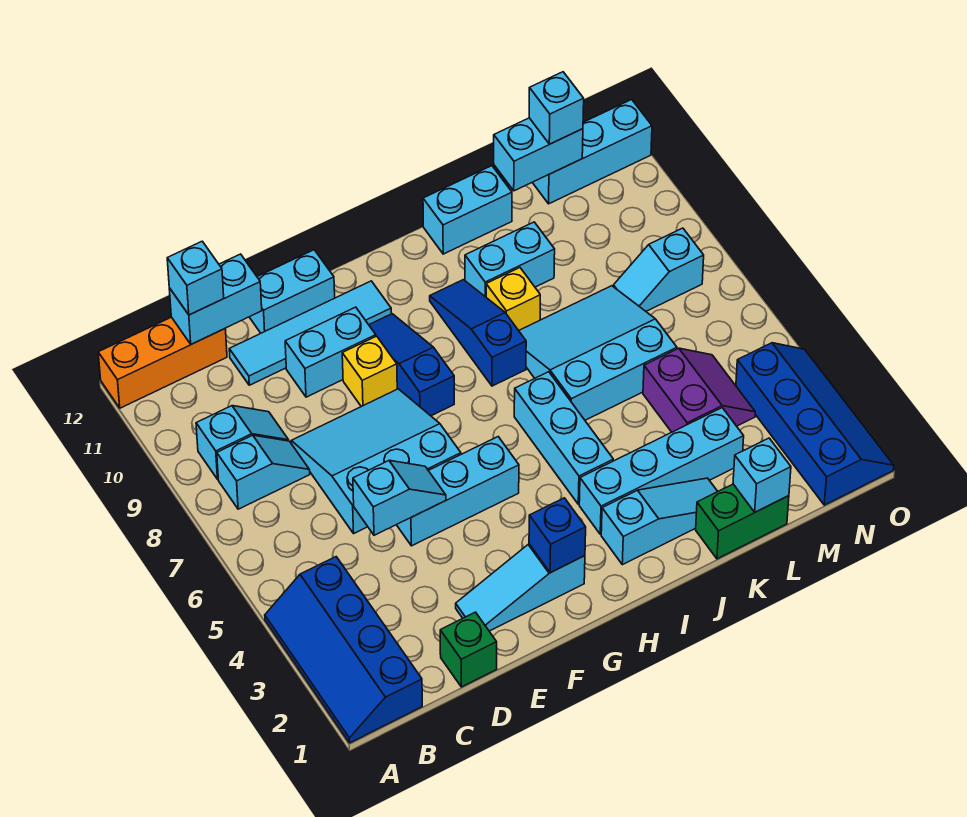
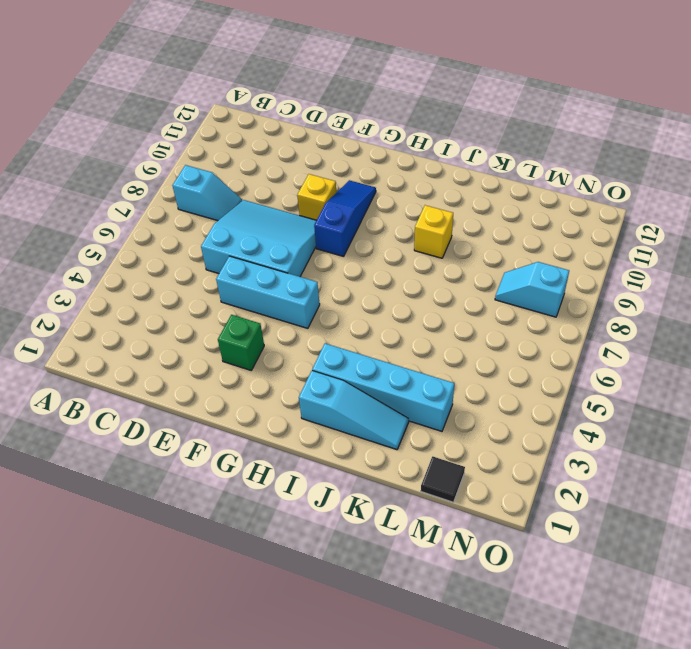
green 1x1 brick [218,315,264,370] -> green 1x1 brick moved to [440,612,497,687]
black 1x1 tile [421,456,465,502] -> none
none -> blue 2x4 slope [265,557,422,743]
none -> orange 1x3 brick [98,317,227,408]
none -> cyan 1x2 slope [196,406,289,479]
none -> cyan 1x4 tile [229,281,391,385]

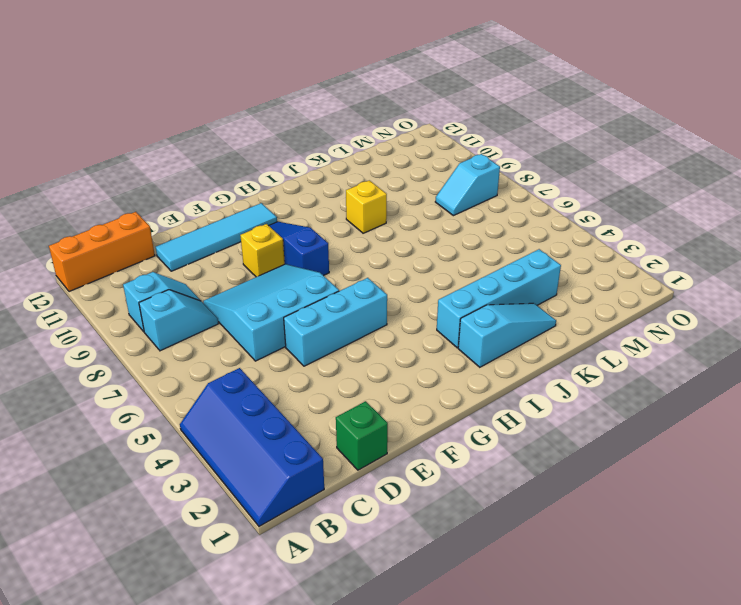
none -> cyan 1x3 slope [456,544,585,631]
none -> cyan 1x2 brick [285,307,376,397]
none -> cyan 1x2 brick [250,250,335,333]
none -> cyan 1x3 brick [514,372,613,504]

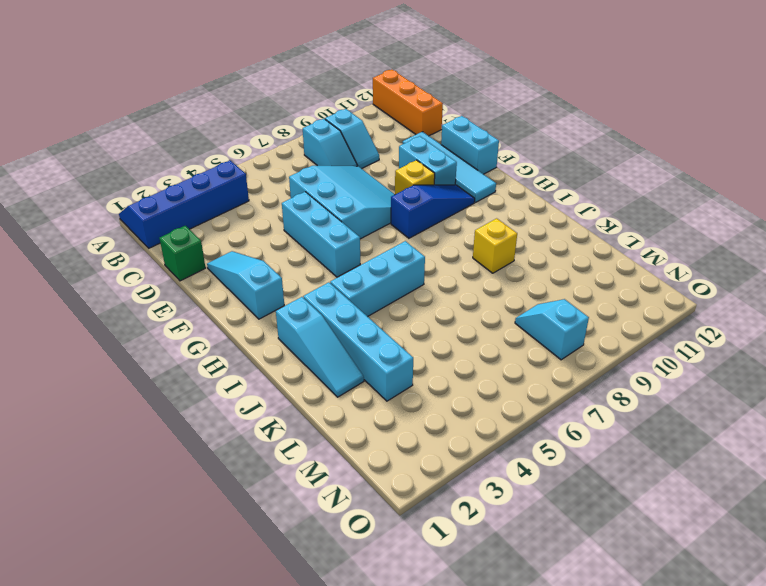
none -> blue 1x3 slope [430,280,526,386]
none -> cyan 3x3 slope [519,286,677,420]
none -> cyan 1x2 brick [465,222,555,297]
none -> cyan 1x2 brick [423,166,512,254]

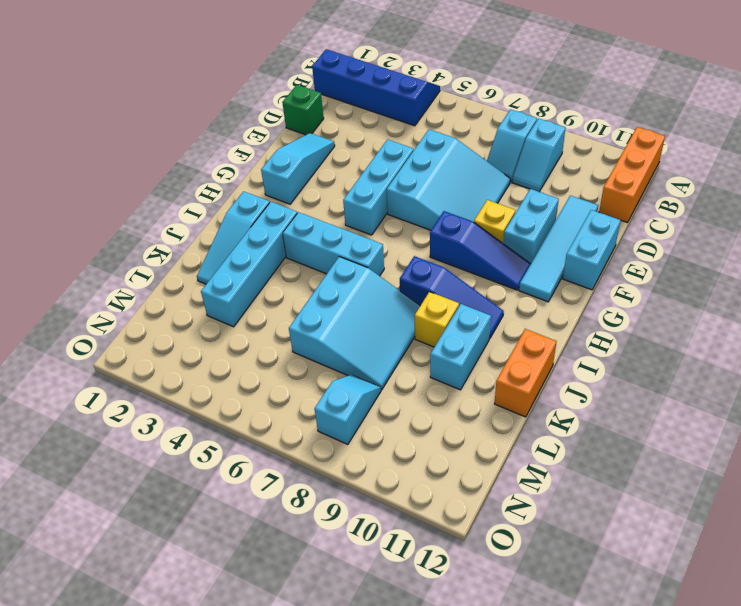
orange 1x2 brick [495,329,557,417] -> cyan 1x2 brick [423,166,512,254]
none -> green 1x2 brick [696,484,789,559]
none -> purple 2x2 slope [643,348,755,432]
none -> cyan 1x3 brick [532,100,652,204]
none -> blue 2x4 slope [736,343,894,505]

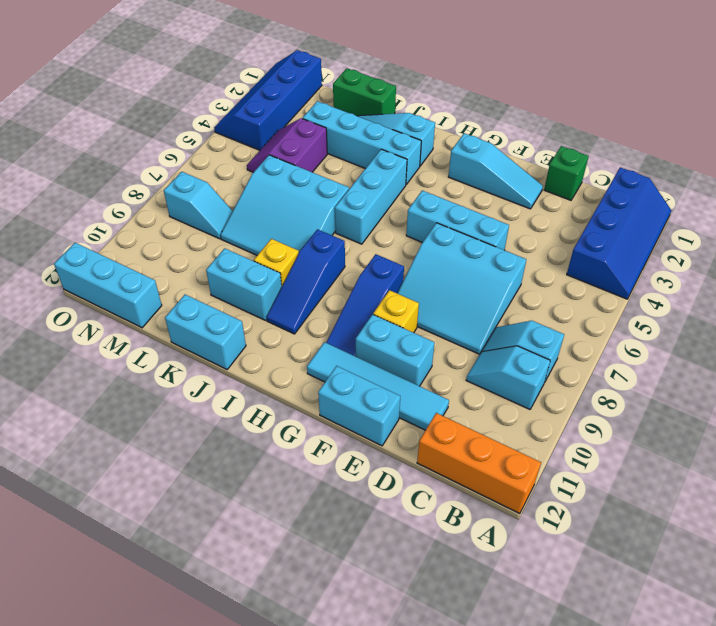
none -> cyan 1x2 brick [169,254,262,344]
none -> cyan 1x2 slope [353,460,446,535]
none -> blue 1x1 brick [529,498,586,573]
none -> cyan 1x1 brick [733,438,791,512]

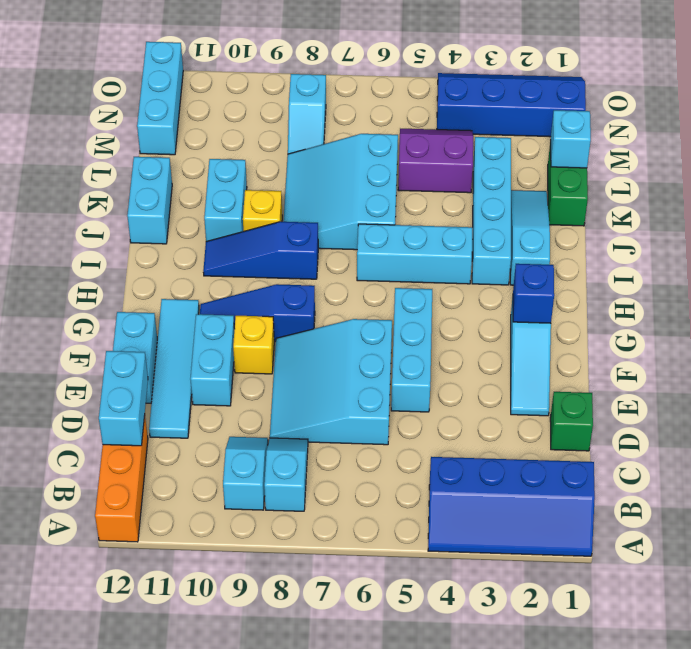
none -> cyan 1x2 slope [353,460,446,535]
none -> cyan 1x2 brick [494,118,583,191]
none -> cyan 1x1 brick [167,241,224,315]
none -> cyan 1x1 brick [529,72,584,144]

